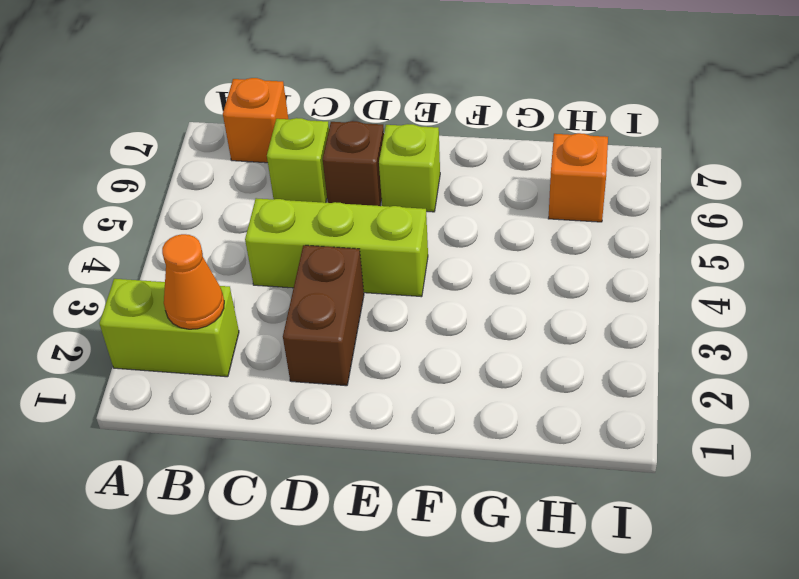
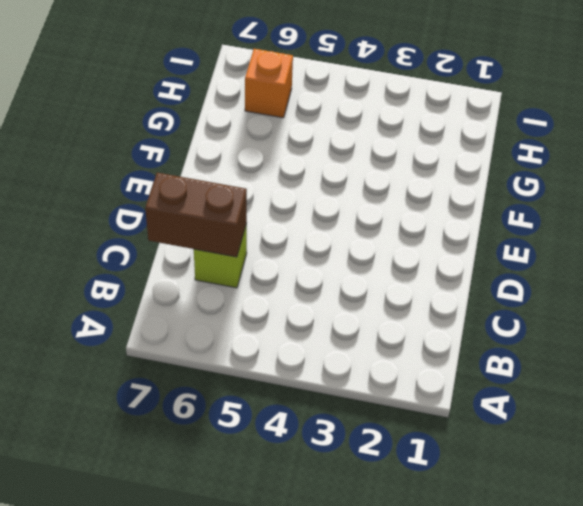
brown 1x2 brick [145,173,247,257] -> brown 1x2 brick moved to [283,245,364,386]
none -> lime 1x2 brick [99,279,239,377]
none -> orange 1x1 brick [223,78,288,163]

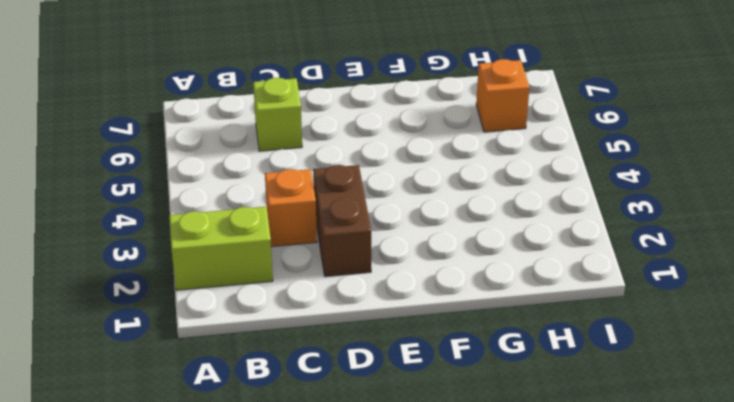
orange 1x1 brick [265,169,317,247] -> orange 1x1 brick moved to [223,78,288,163]
none -> lime 1x3 brick [245,198,428,297]
none -> brown 1x1 brick [323,121,384,206]

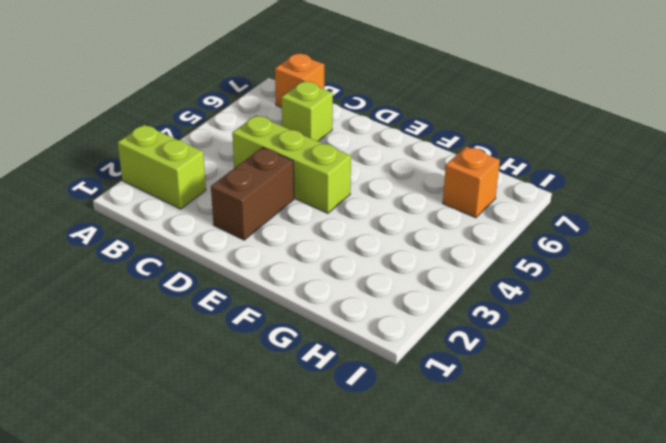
none -> brown 1x1 brick [323,121,384,206]
none -> lime 1x1 brick [379,124,440,212]

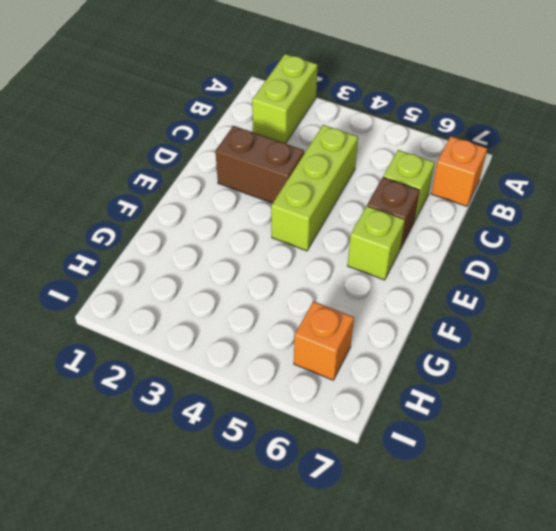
none -> orange 1x1 cone [162,234,224,329]

